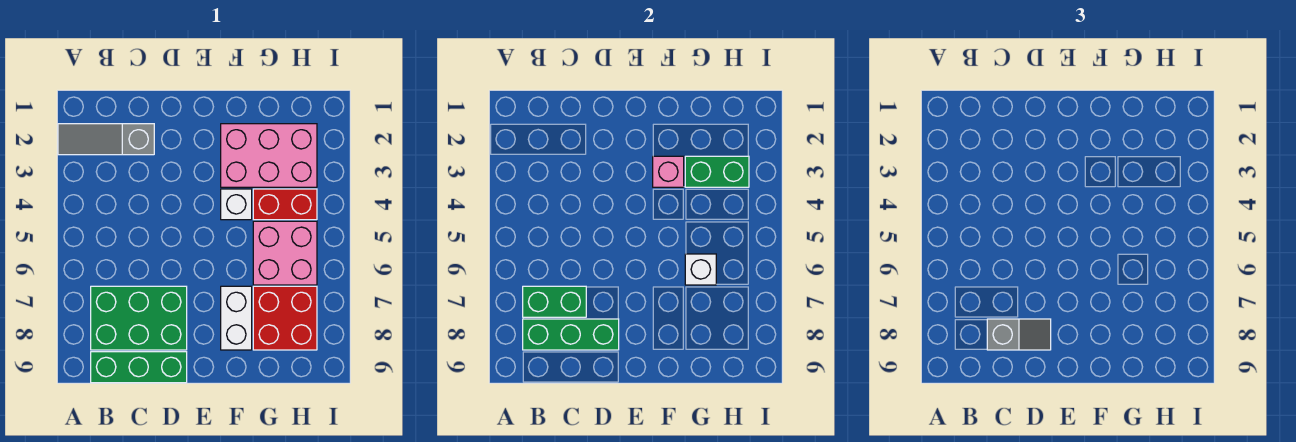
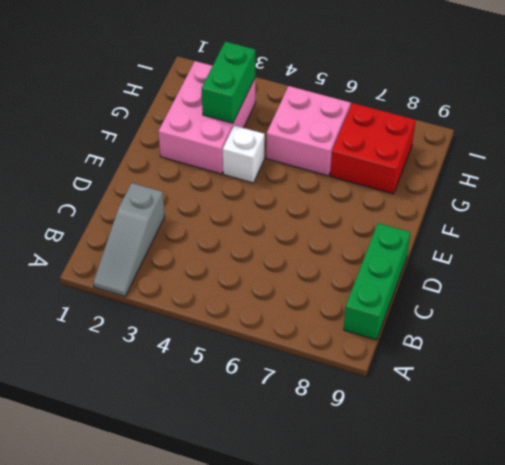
none -> green 2x3 brick [91,286,187,350]
none -> white 1x2 brick [221,286,252,350]
none -> red 1x2 brick [253,189,317,220]

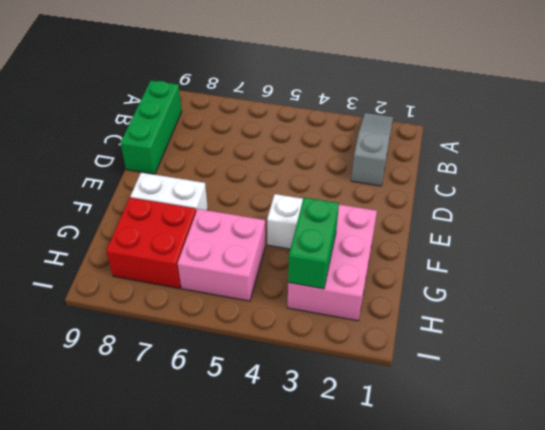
none -> green 2x3 brick [91,286,187,350]
none -> red 1x2 brick [253,189,317,220]
none -> green 1x2 brick [523,286,586,317]

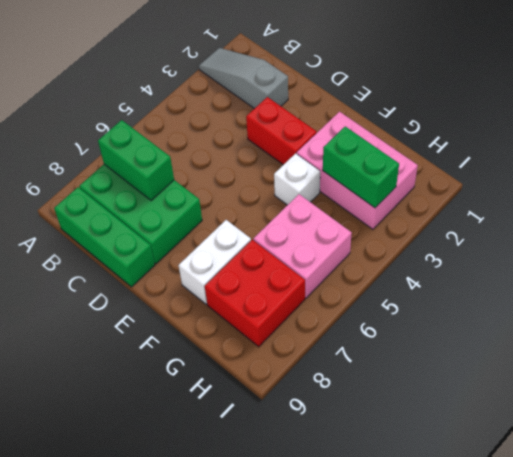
red 1x2 brick [246,97,316,165] -> red 1x2 brick moved to [253,189,317,220]
none -> green 1x3 brick [523,319,619,350]
none -> pink 1x1 brick [653,156,684,187]
none -> white 1x1 brick [685,254,716,285]

